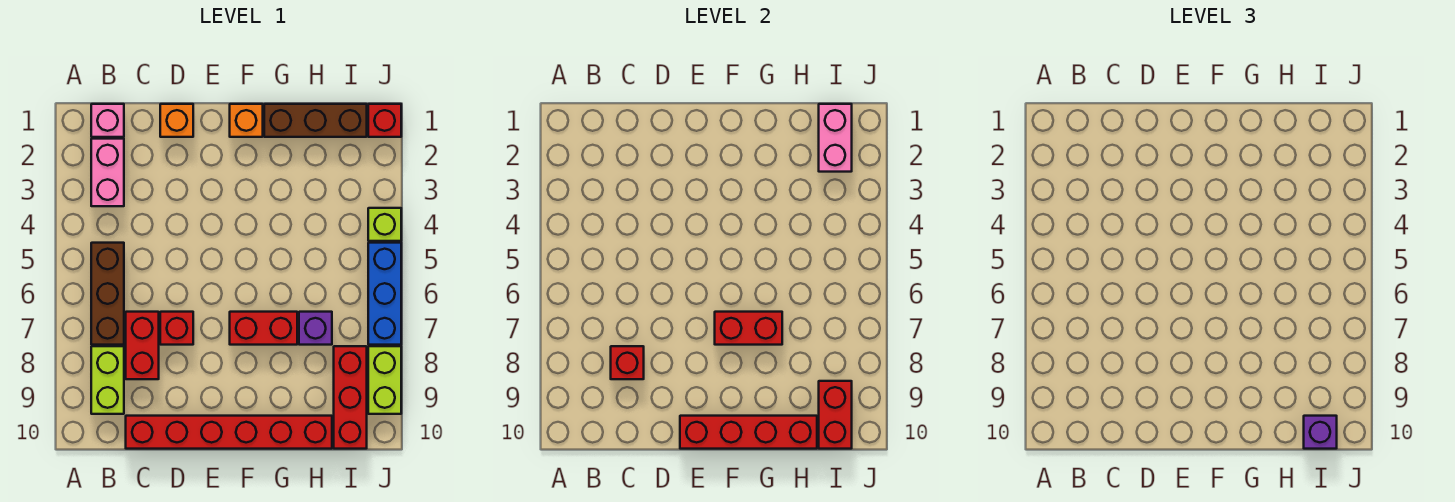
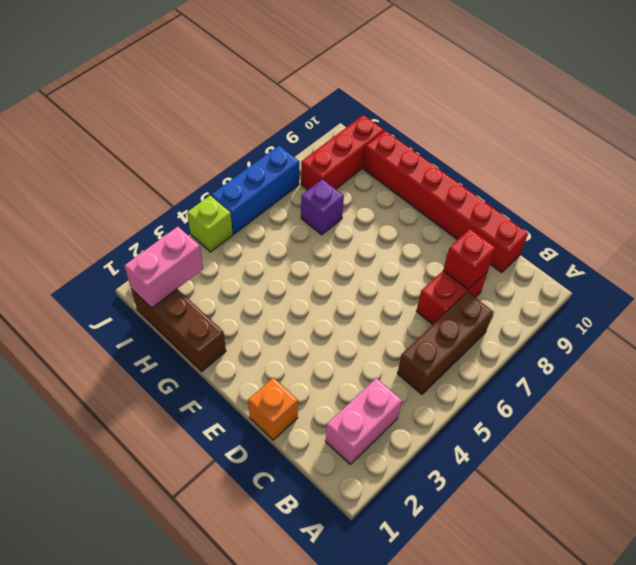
none -> pink 1x1 brick [91,104,124,137]
none -> lime 1x2 brick [91,346,124,414]
none -> red 1x1 brick [160,312,193,345]

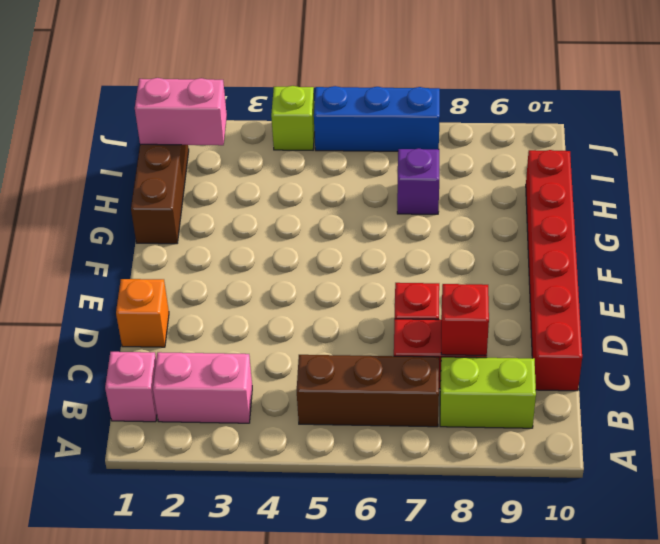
none -> orange 1x1 brick [230,104,263,137]
none -> red 1x2 brick [230,312,297,345]
none -> red 1x3 brick [334,346,367,449]

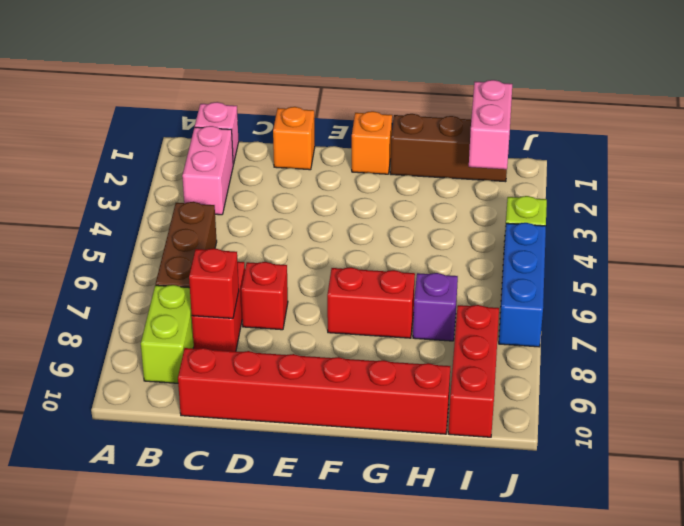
none -> red 1x1 brick [368,104,401,137]
none -> lime 1x2 brick [368,346,401,414]
none -> red 1x4 brick [680,416,817,449]

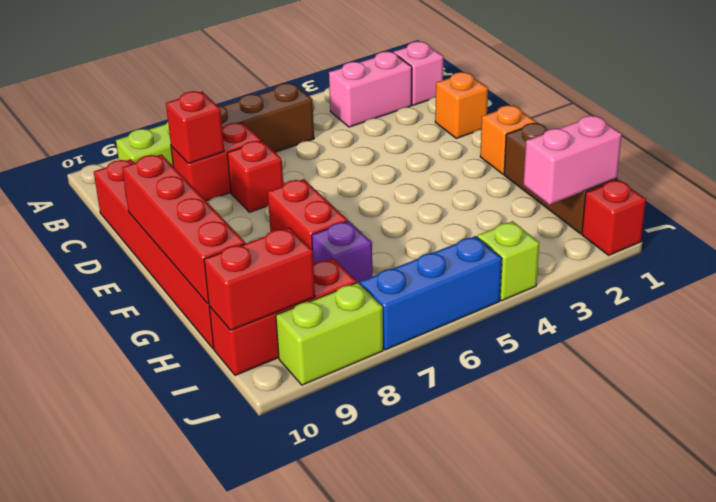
none -> red 1x2 brick [715,312,782,345]
none -> purple 1x1 brick [1304,416,1337,449]

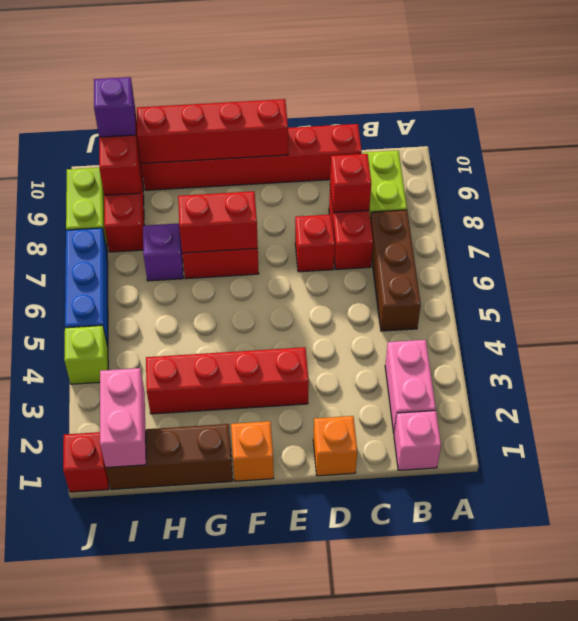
red 1x4 brick [146,347,309,414] -> none

